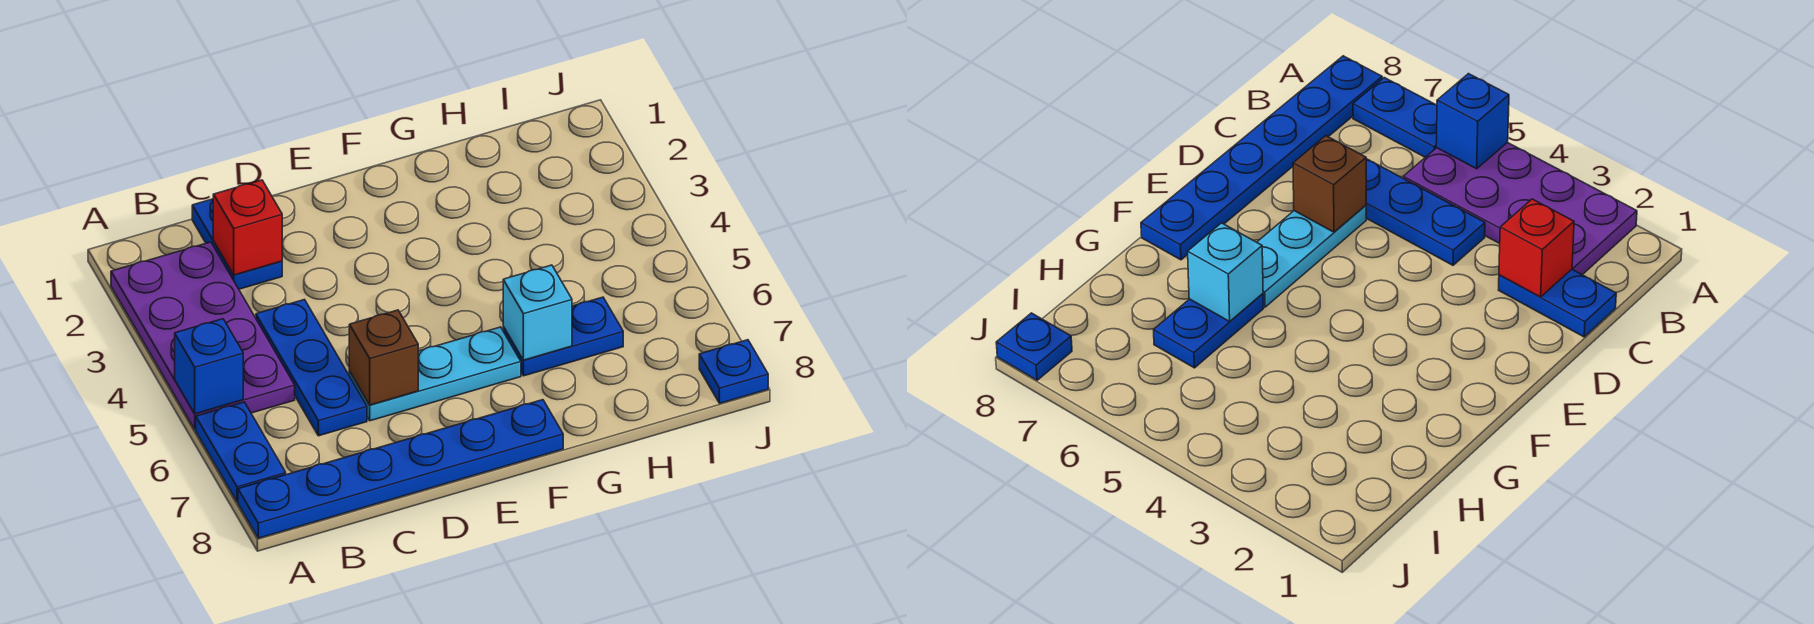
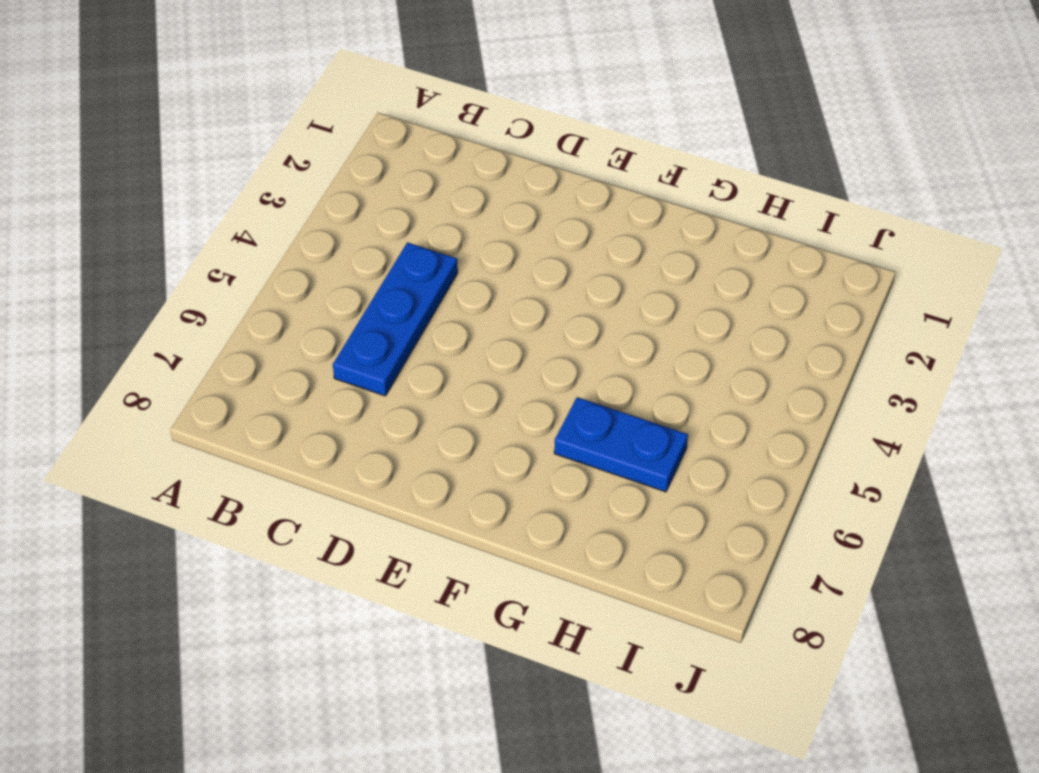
none -> purple 2x4 plate [111,242,295,429]
none -> blue 1x2 plate [196,402,286,502]
none -> blue 1x6 plate [238,400,563,538]

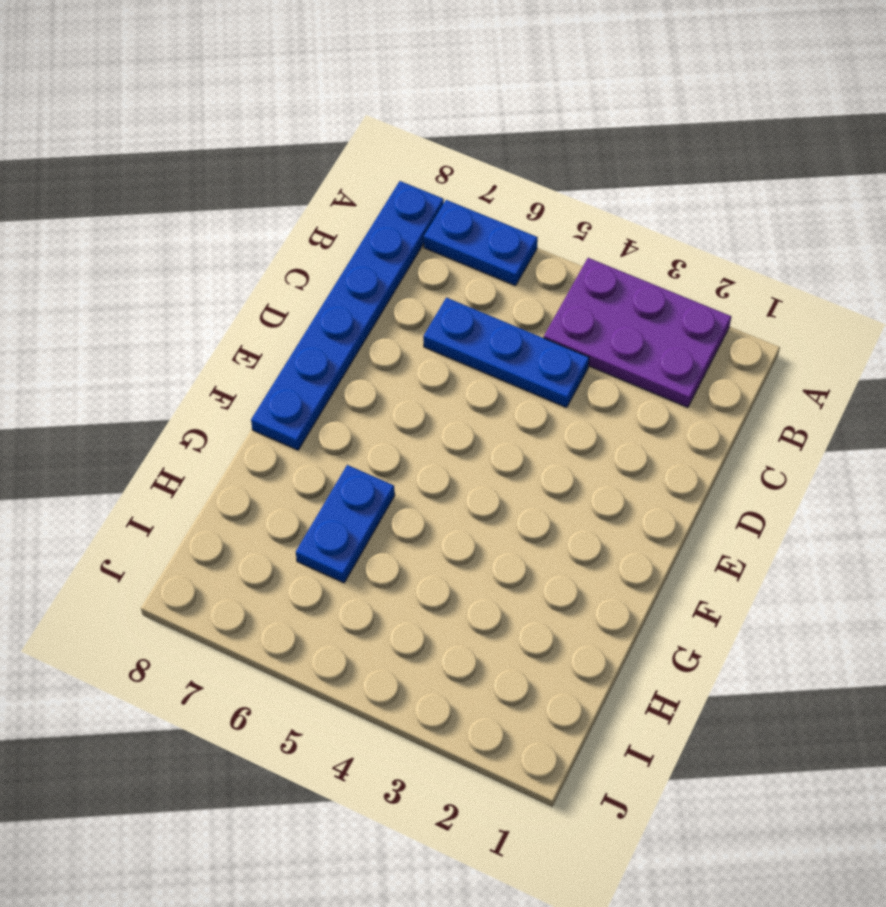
purple 2x3 plate [544,258,732,407] -> purple 2x4 plate [111,242,295,429]
none -> blue 1x2 plate [192,199,282,289]
none -> cyan 1x3 plate [349,327,521,421]
none -> blue 1x1 plate [699,340,768,403]

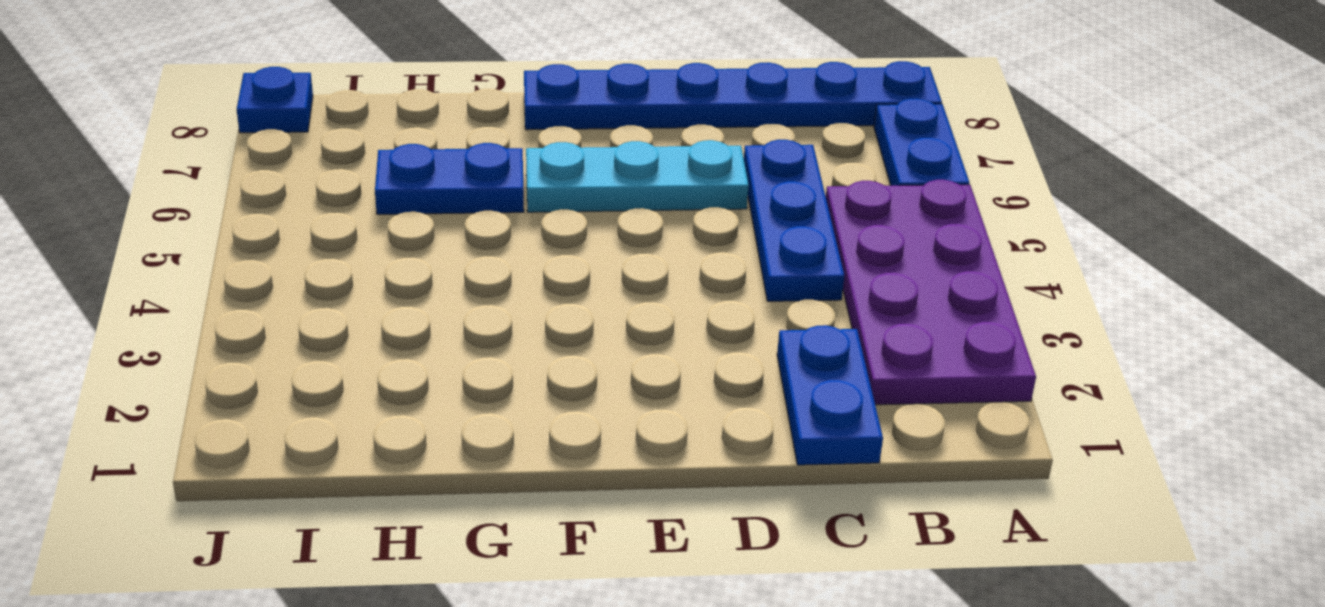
none -> blue 1x1 brick [175,319,243,414]
none -> red 1x1 brick [213,180,282,275]
none -> brown 1x1 brick [349,310,418,405]

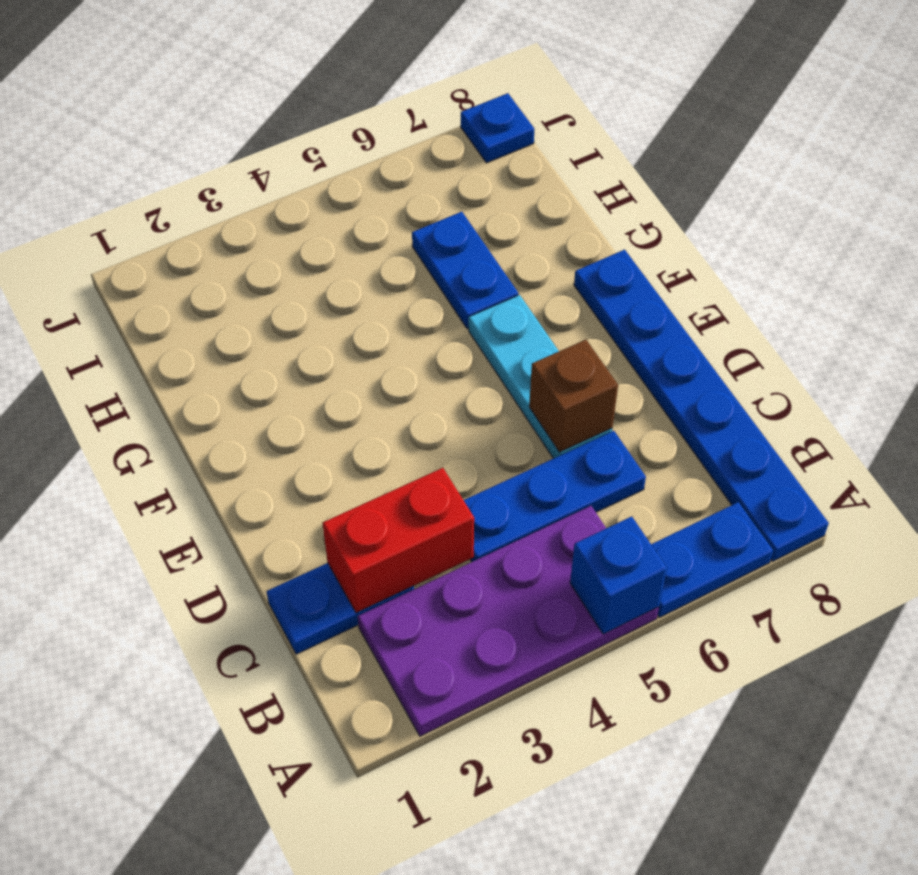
red 1x2 brick [322,468,474,613] -> red 1x1 brick [213,180,282,275]
none -> cyan 1x1 brick [503,265,572,360]

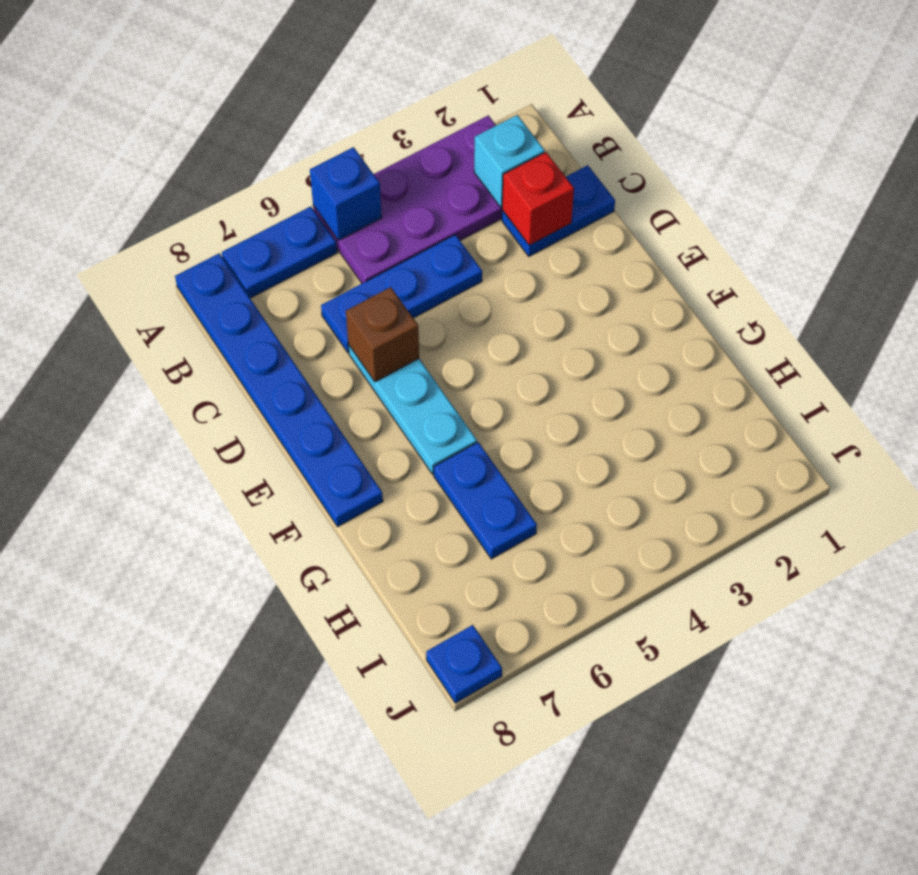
cyan 1x1 brick [474,115,545,208] -> cyan 1x1 brick moved to [503,265,572,360]

